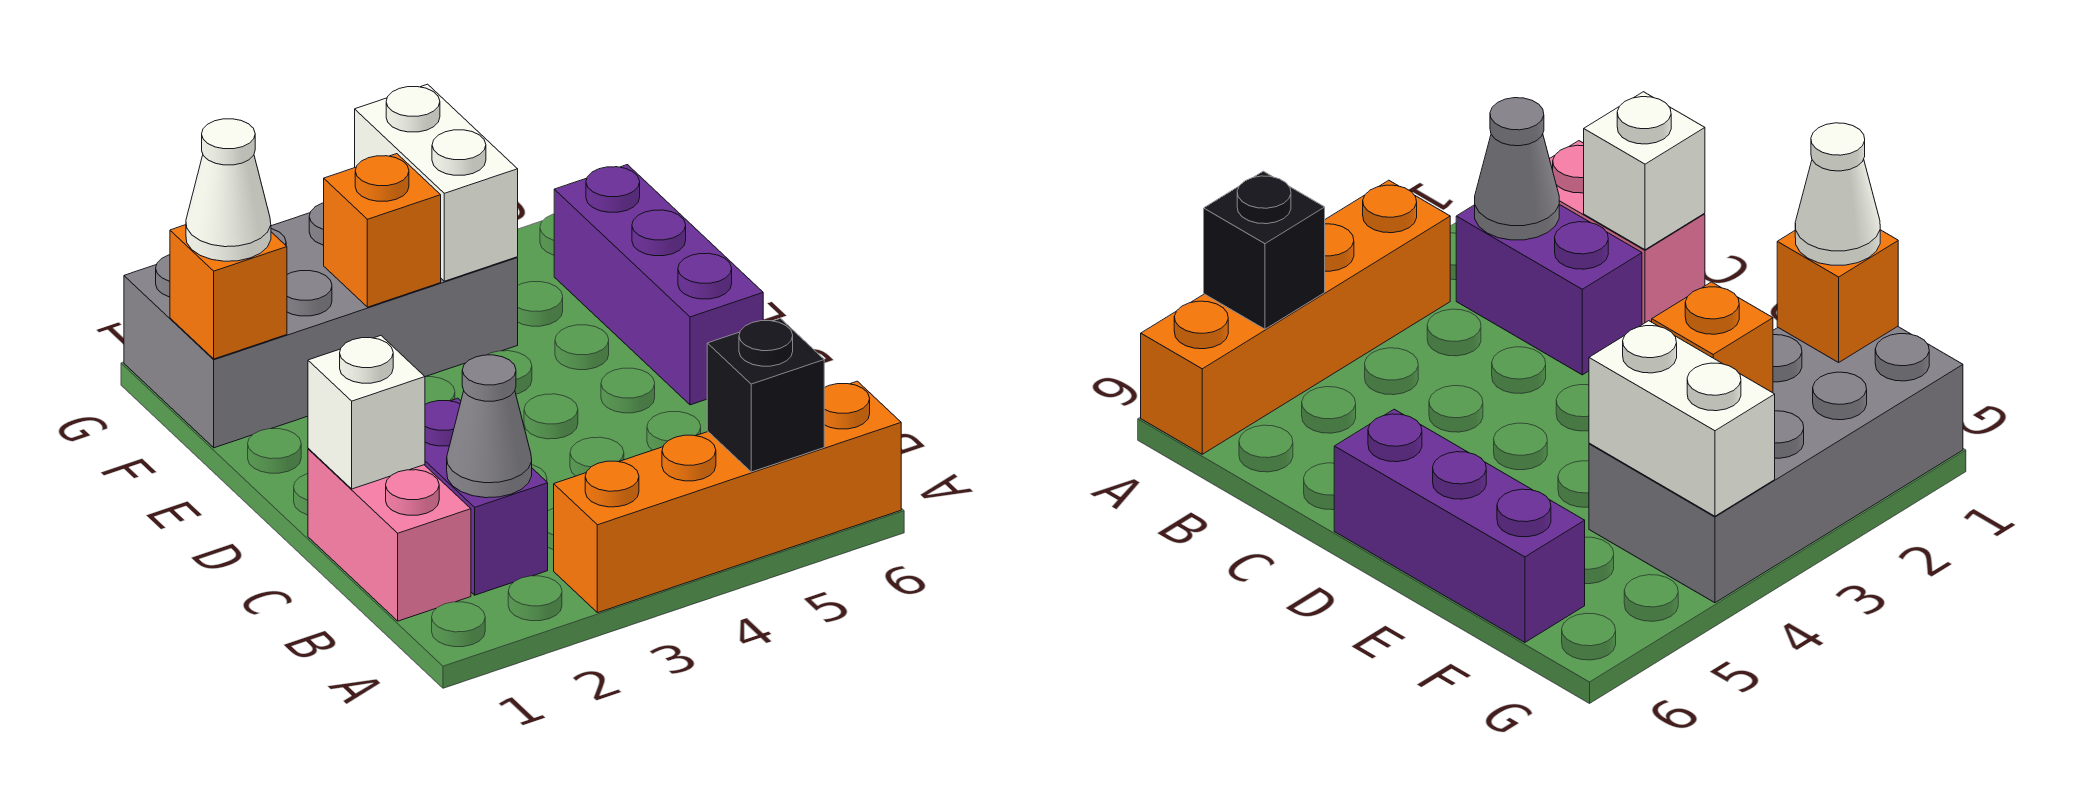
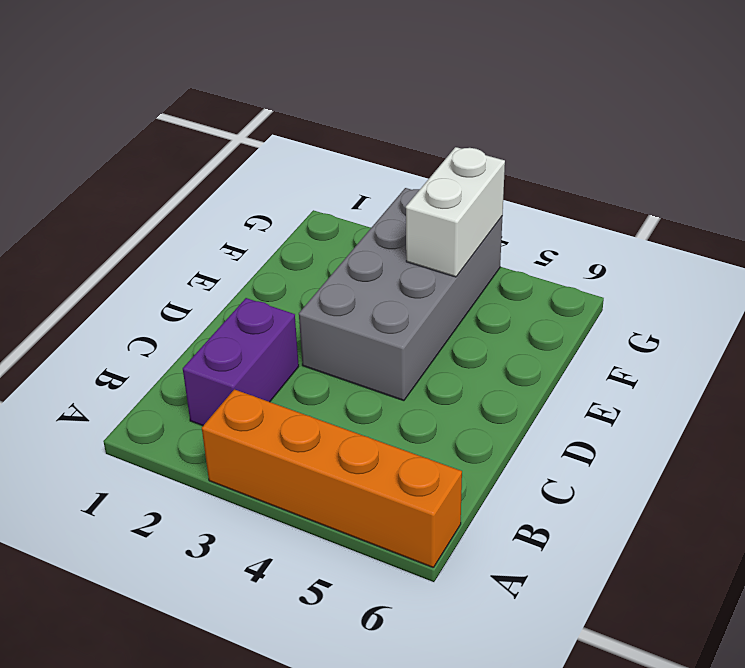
grey 2x4 brick [299,188,502,401] -> grey 2x4 brick turned to [124,203,518,448]
none -> pink 1x2 brick [308,449,471,621]
none -> purple 1x3 brick [554,165,763,405]
none -> black 1x1 brick [707,318,824,472]

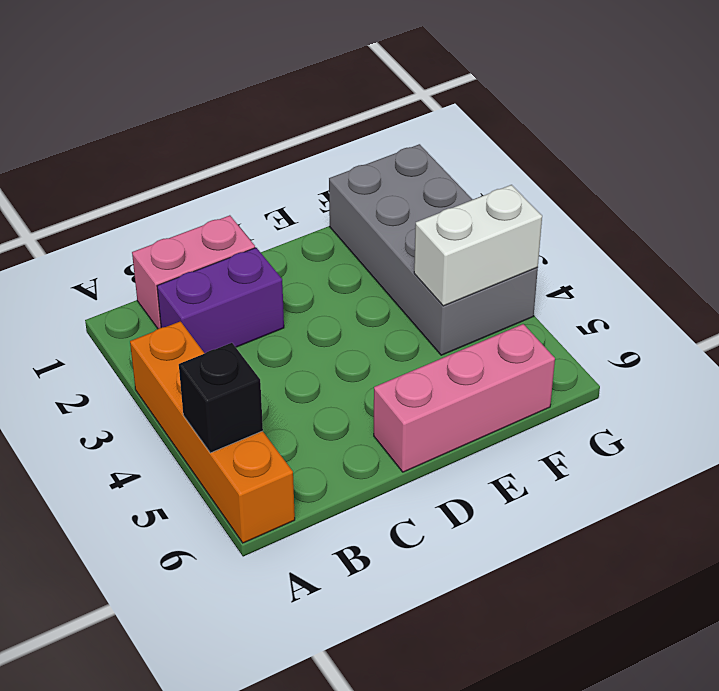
pink 1x3 brick [374,324,555,472] -> purple 1x3 brick [554,165,763,405]
none -> grey 1x1 cone [447,355,532,498]
none -> white 1x1 brick [308,336,425,489]
none -> orange 1x1 brick [170,225,287,359]

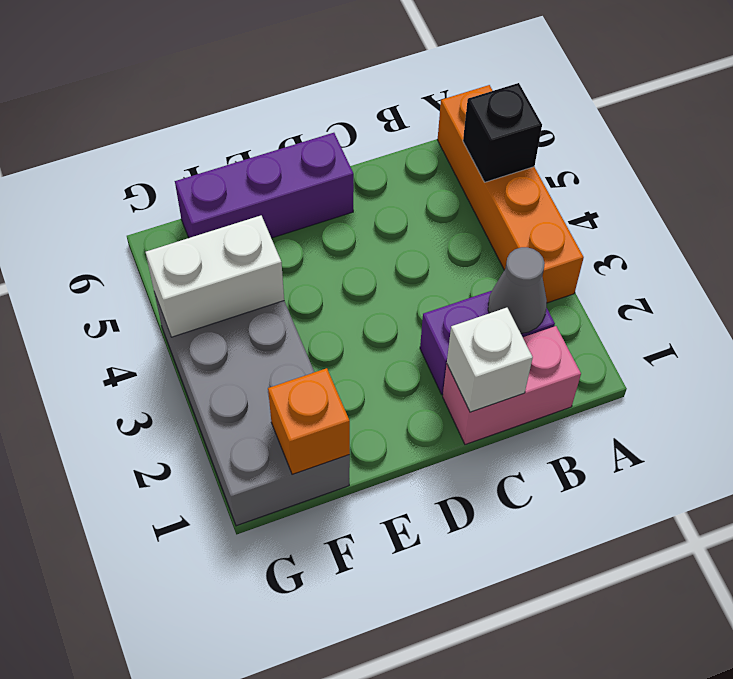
none -> orange 1x1 brick [324,154,441,307]
none -> white 1x1 cone [186,119,271,261]

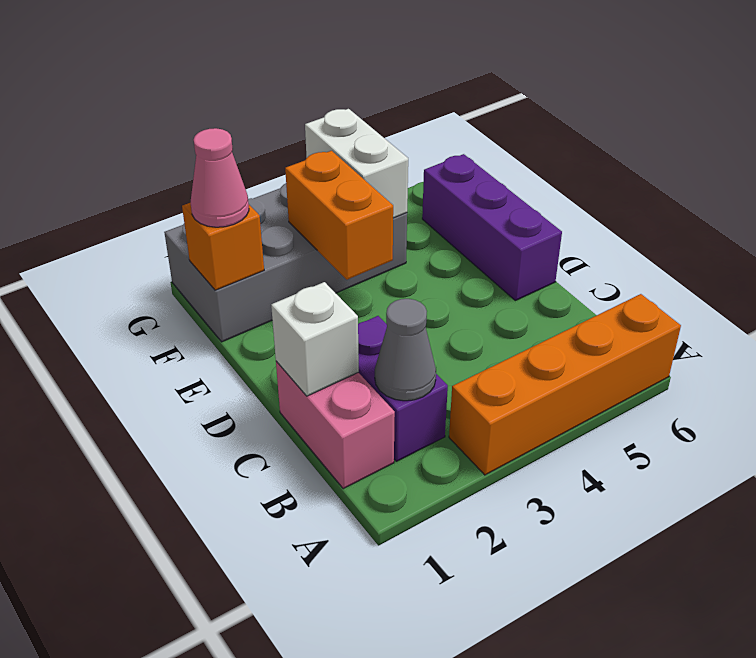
orange 1x2 brick [285,151,393,280] -> orange 1x1 brick [324,154,441,307]
pink 1x1 cone [191,128,249,227] -> white 1x1 cone [186,119,271,261]
none -> black 1x1 brick [707,318,824,472]

